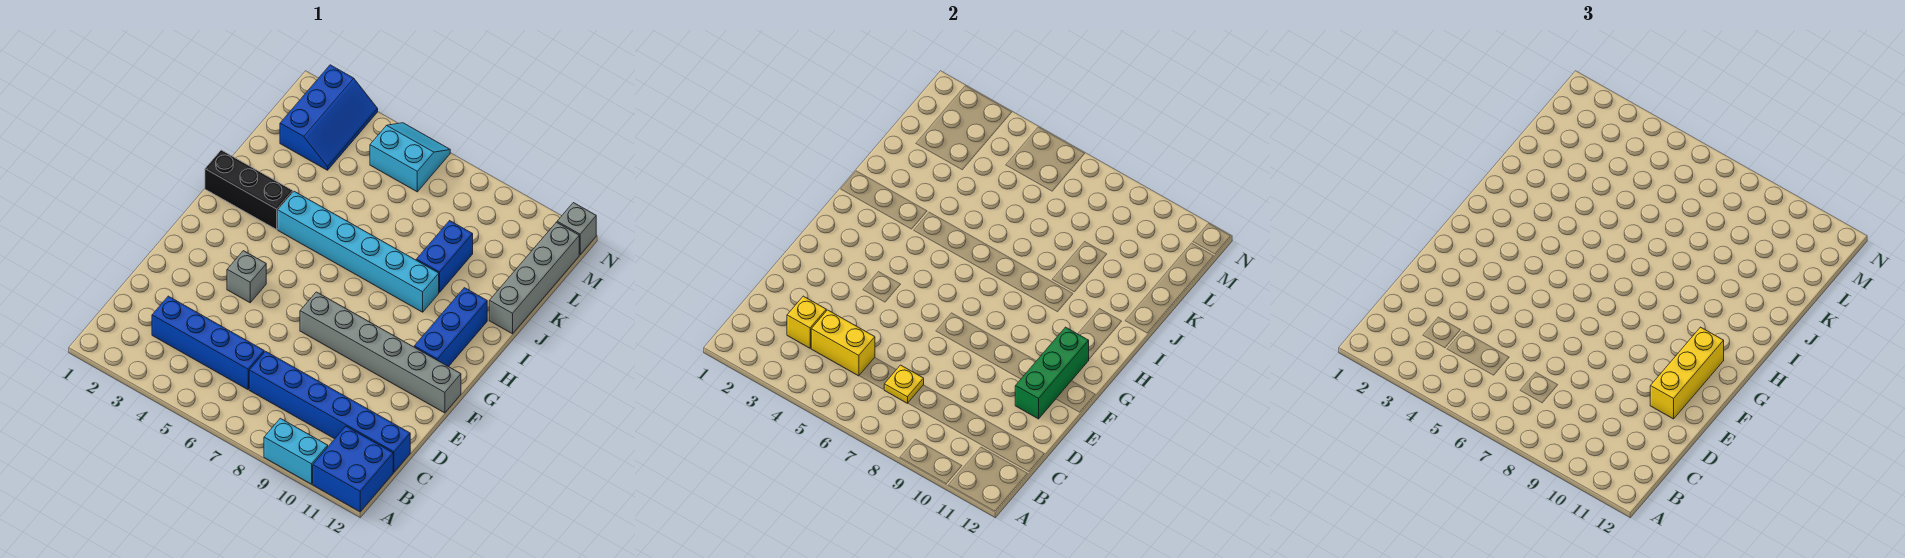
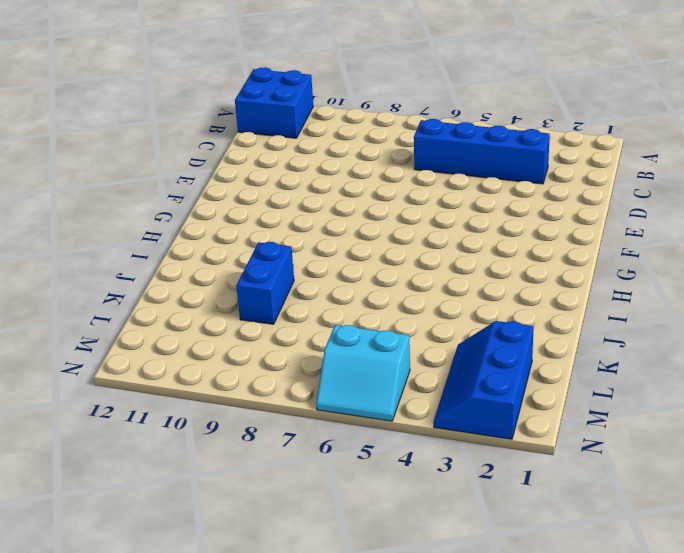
none -> cyan 1x2 brick [264,418,328,484]
none -> blue 1x6 brick [249,351,410,472]
none -> grey 1x1 brick [227,251,266,303]

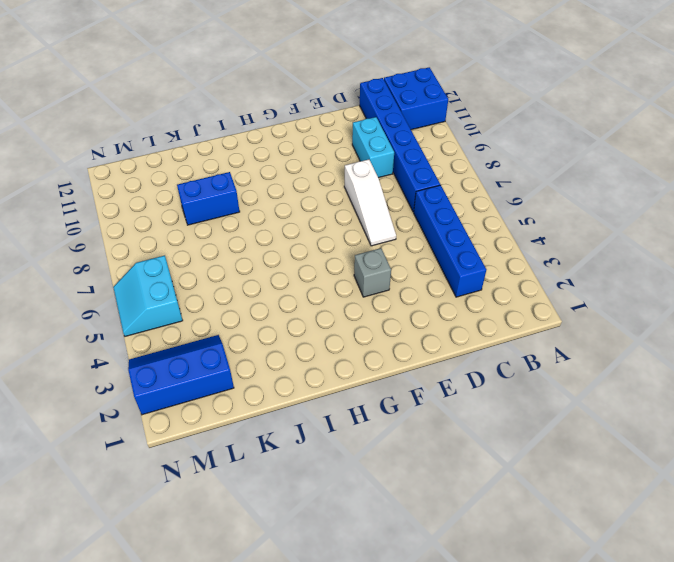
cyan 1x2 brick [352,117,394,178] -> cyan 1x2 brick moved to [264,418,328,484]
white 1x3 slope [344,159,396,246] -> none
none -> grey 1x6 brick [300,292,461,413]
none -> blue 1x3 brick [414,288,487,367]
none -> black 1x3 brick [205,150,293,230]

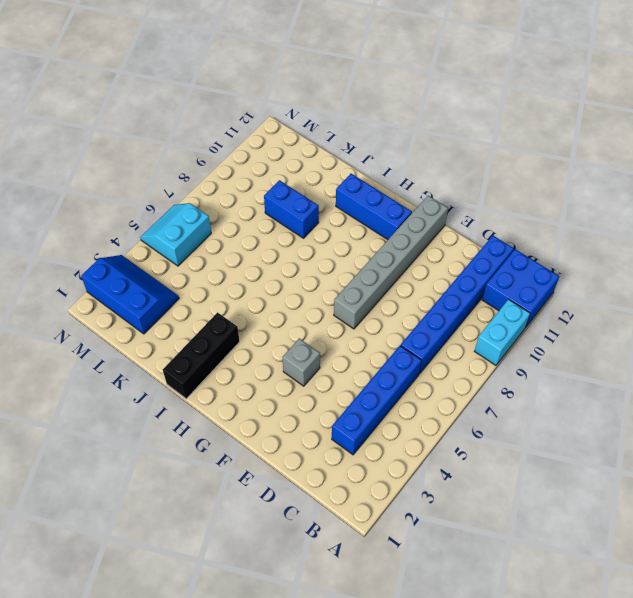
none -> cyan 1x6 brick [278,191,439,312]
none -> grey 1x4 brick [489,222,579,334]
none -> grey 1x1 brick [557,203,596,254]

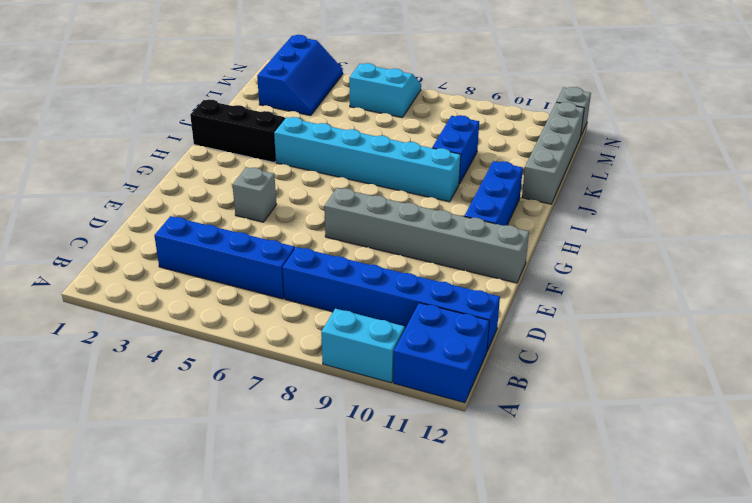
none -> yellow 1x1 brick [787,296,826,348]
none -> yellow 1x2 brick [811,310,875,376]
none -> yellow 1x1 plate [884,365,924,403]

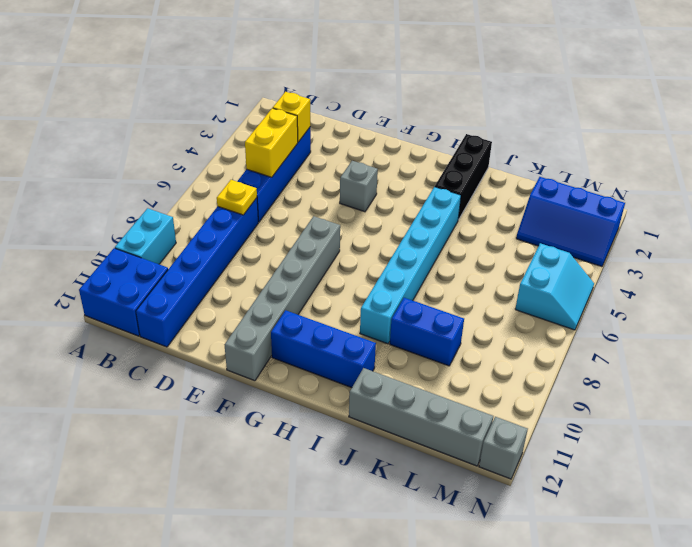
none -> green 1x3 brick [1015,327,1089,419]
none -> yellow 1x3 brick [1650,327,1724,419]

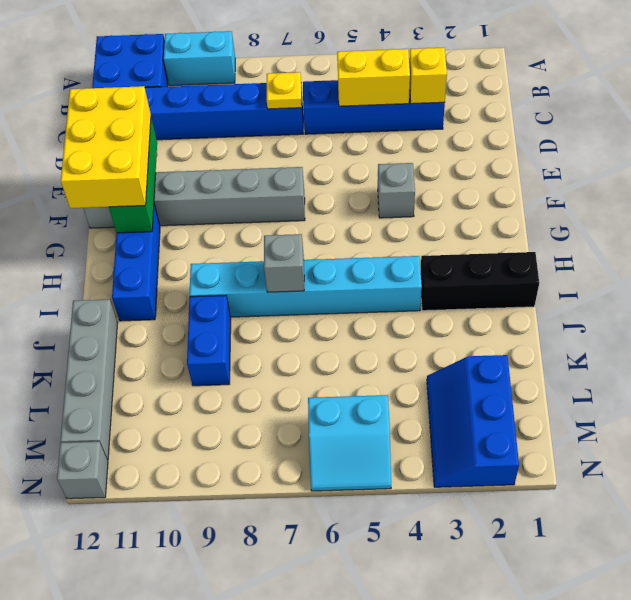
yellow 2x3 brick [61,86,151,208] -> yellow 1x3 brick [1650,327,1724,419]
grey 1x1 brick [264,234,304,292] -> none

